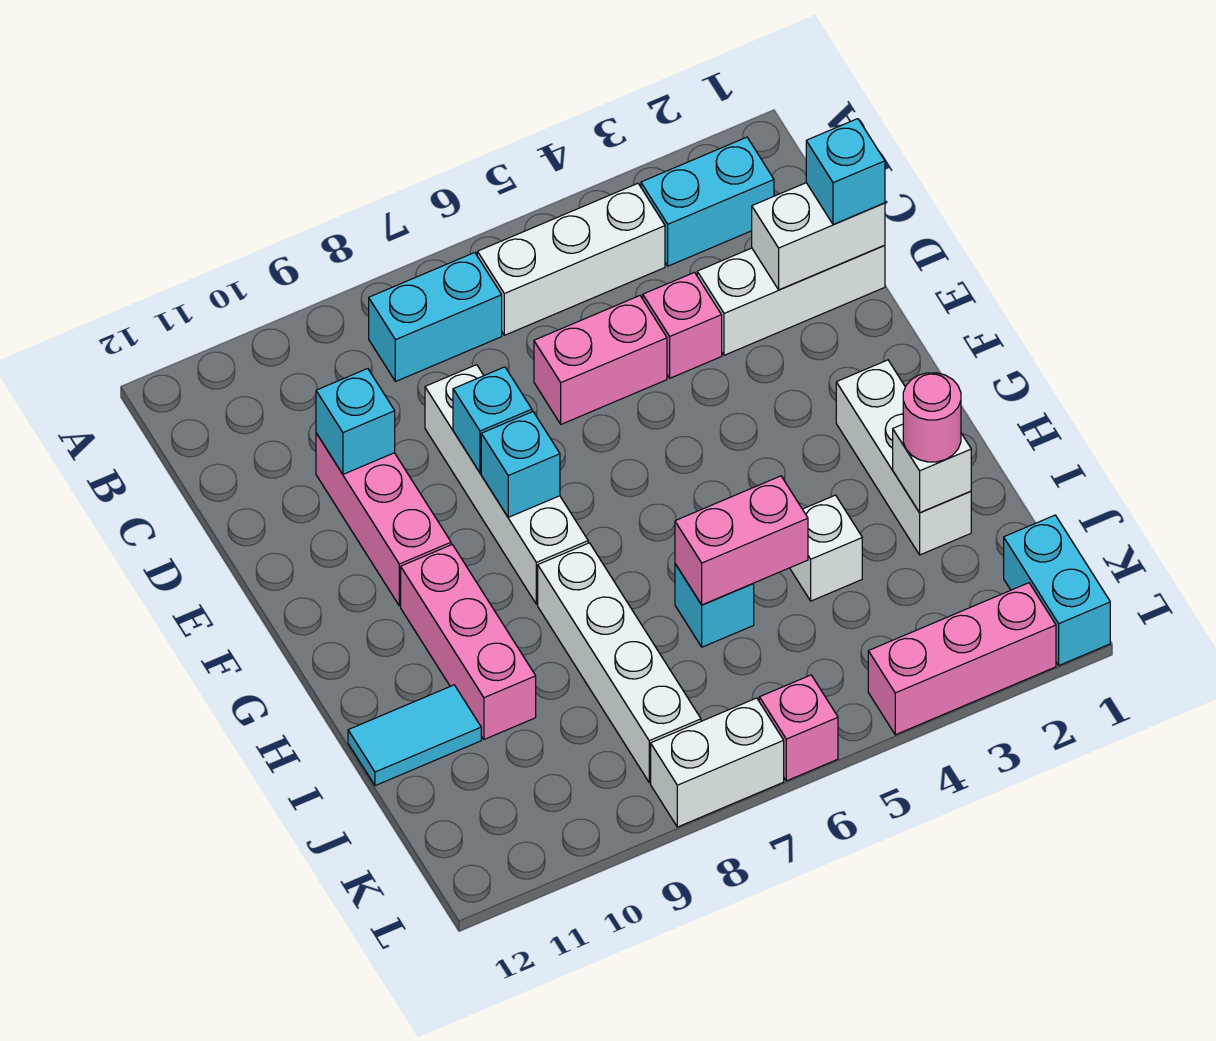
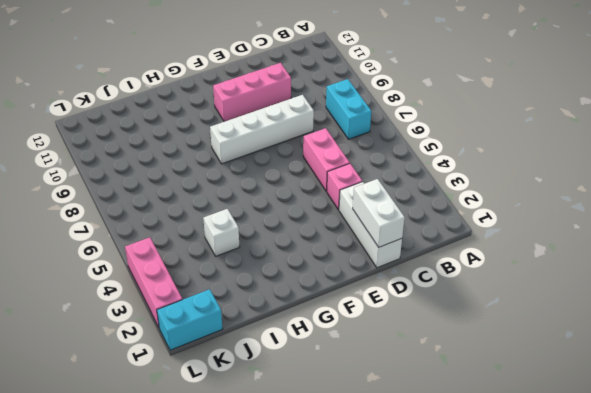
none -> cyan 1x2 brick [641,137,774,266]
none -> white 1x3 brick [477,183,665,335]
none -> white 1x3 brick [836,360,971,555]

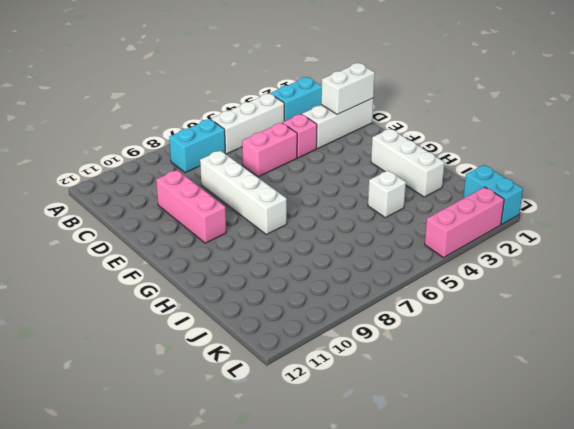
none -> pink 1x3 brick [401,545,536,739]
none -> white 1x4 brick [538,543,701,782]
none -> cyan 1x1 brick [675,564,754,647]

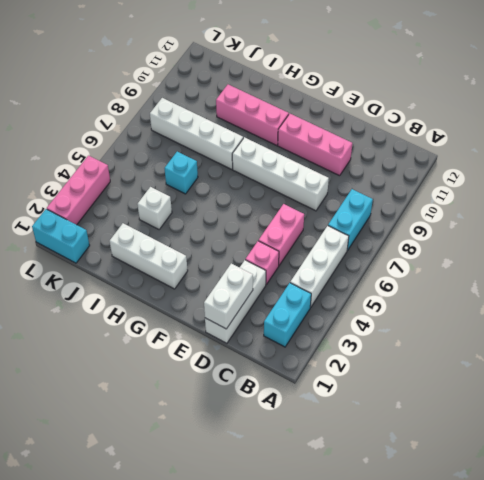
none -> cyan 1x2 tile [348,685,481,786]
none -> pink 1x1 brick [759,675,838,781]
none -> white 1x2 brick [651,698,784,827]

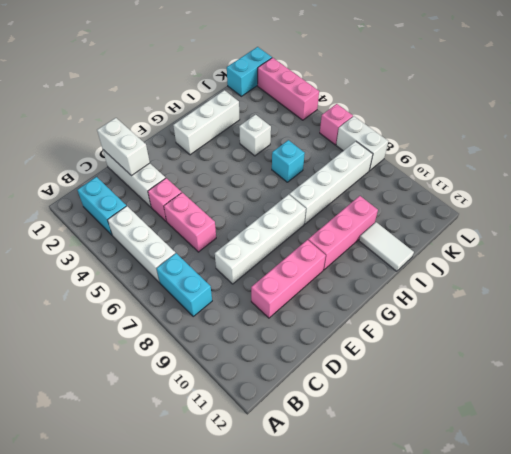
white 1x2 tile [359,222,414,271] -> cyan 1x2 tile [348,685,481,786]
none -> cyan 1x1 brick [316,369,395,474]
none -> cyan 1x1 brick [453,367,532,473]
none -> cyan 1x1 brick [481,412,560,517]

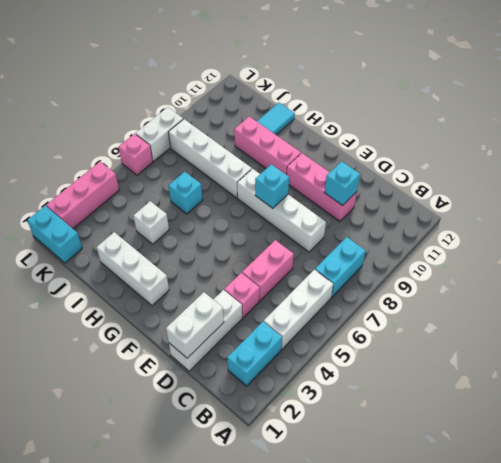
none -> cyan 1x1 brick [453,367,532,473]
none -> white 1x1 brick [893,424,971,513]
none -> pink 1x2 brick [675,476,808,605]

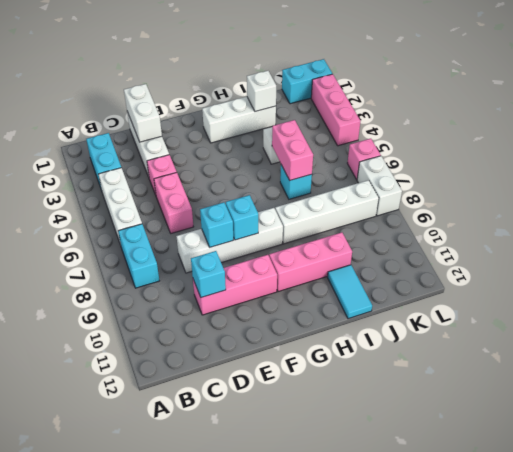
none -> cyan 1x1 brick [806,119,885,225]
none -> pink 1x1 round brick [903,373,961,462]

